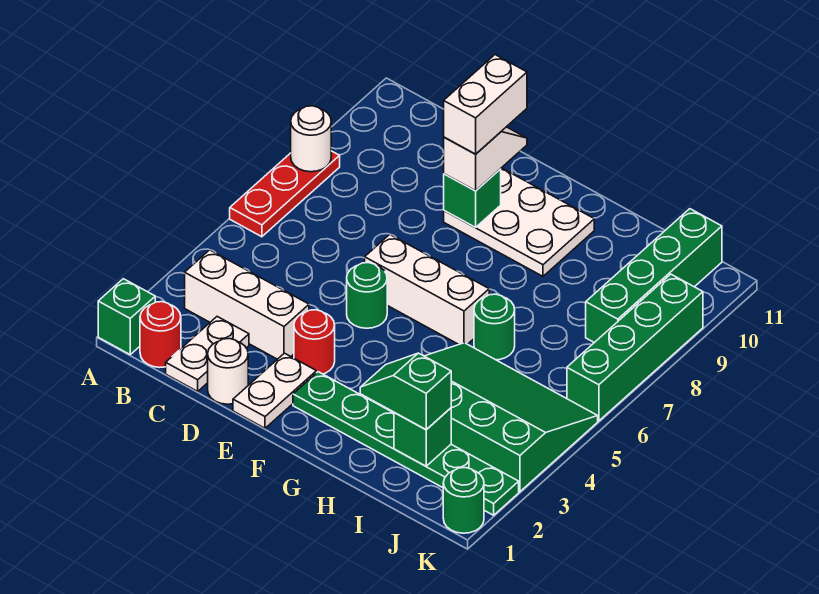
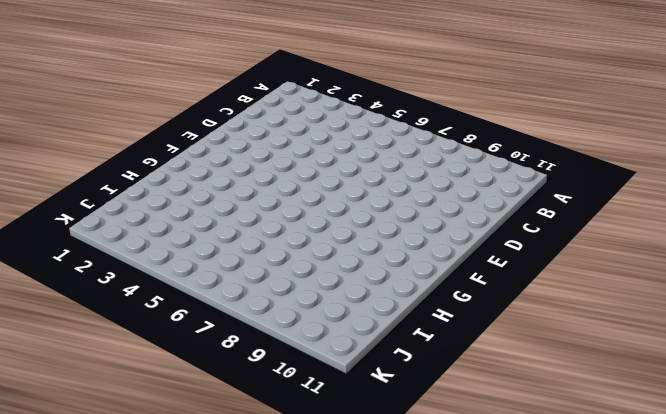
none -> green 1x1 brick [98,279,155,354]
none -> red 1x3 plate [230,151,340,237]
none -> red 1x1 round brick [140,302,181,367]

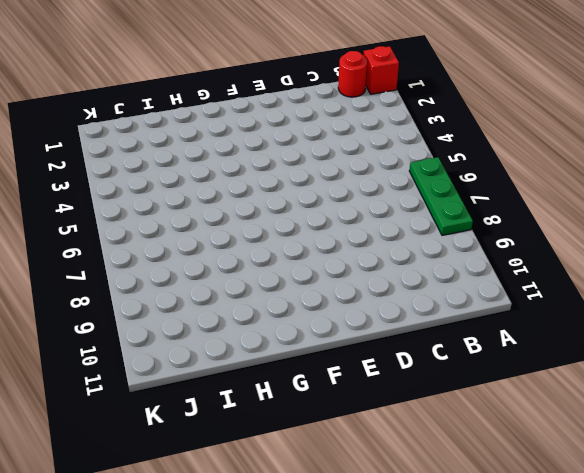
red 1x1 brick [364,46,399,94] -> green 1x1 brick [98,279,155,354]
green 1x3 plate [409,157,473,235] -> red 1x3 plate [230,151,340,237]
none -> white 1x3 brick [185,250,309,359]
none -> white 1x2 plate [166,317,249,391]
none -> white 1x1 round brick [208,339,248,404]

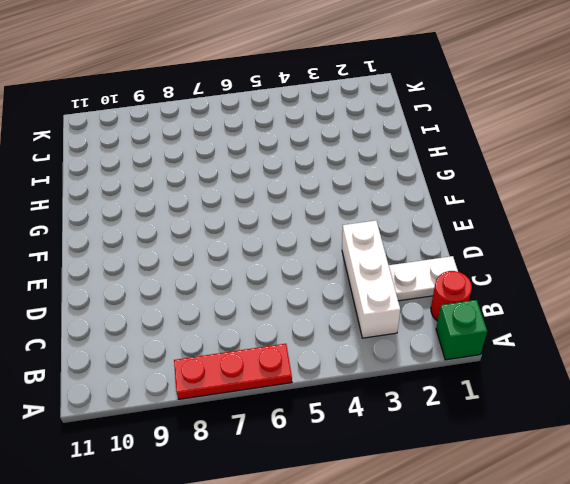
none -> white 1x1 round brick [208,339,248,404]
none -> white 1x2 plate [233,353,316,428]
none -> red 1x1 round brick [294,310,335,374]

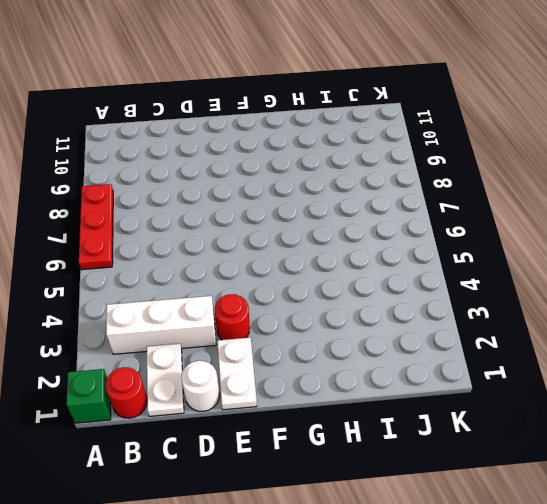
none -> green 1x1 round brick [347,263,387,328]
none -> white 1x3 brick [365,234,489,345]
none -> white 2x3 plate [444,168,594,276]

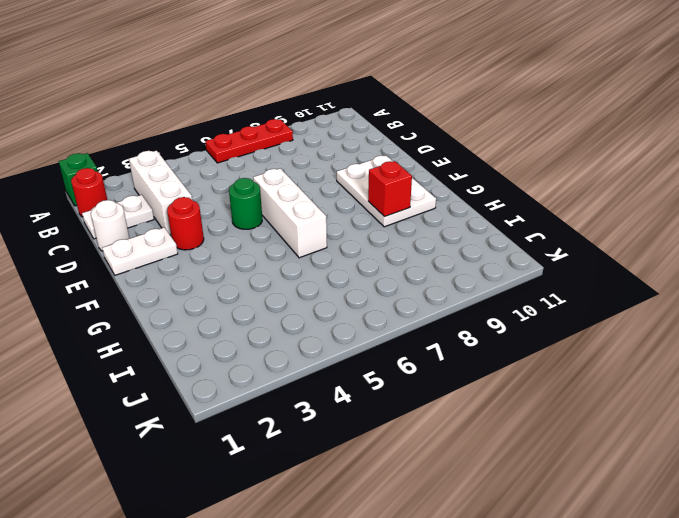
red 1x1 brick [368,161,412,217] -> none
none -> green 1x6 plate [293,372,519,515]
none -> green 3x4 slope [388,343,598,492]
none -> green 1x1 round brick [474,294,515,360]

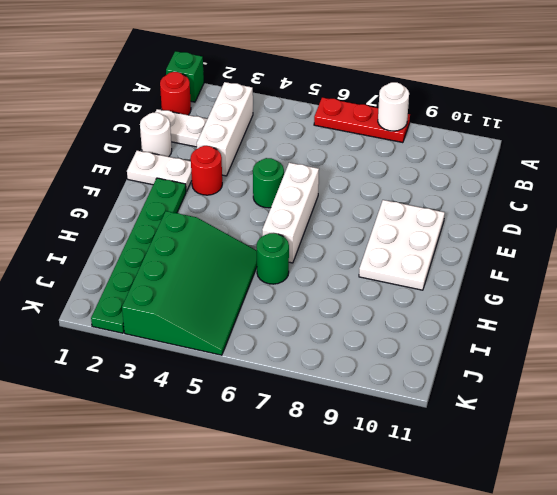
none -> green 1x4 brick [586,209,722,343]
none -> green 1x1 round brick [443,468,484,533]
none -> green 1x4 brick [567,274,703,421]

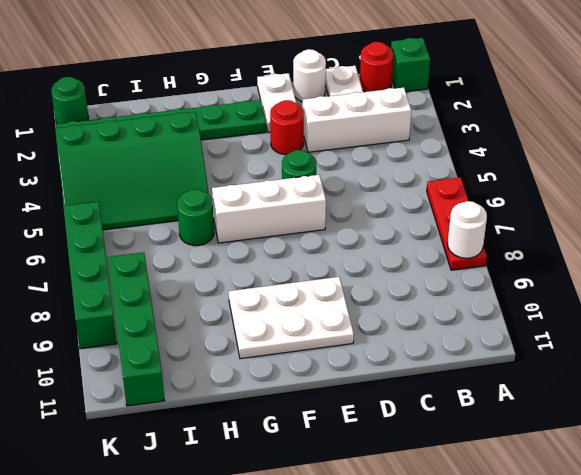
none -> green 1x1 brick [444,169,501,227]
none -> green 1x1 brick [394,408,451,466]
none -> white 1x2 slope [444,127,527,191]

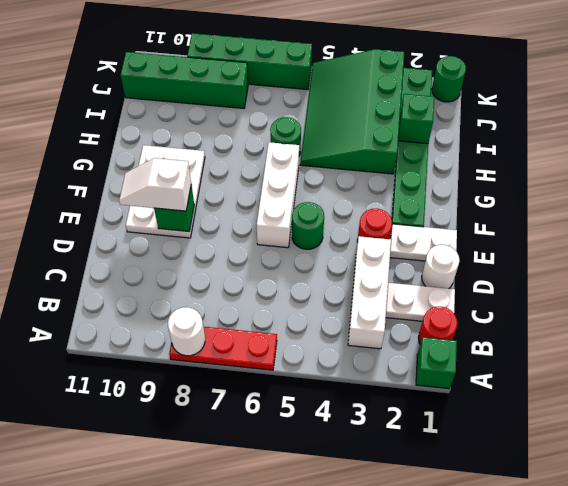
none -> green 1x2 slope [360,353,451,430]
none -> white 1x2 brick [444,55,527,154]

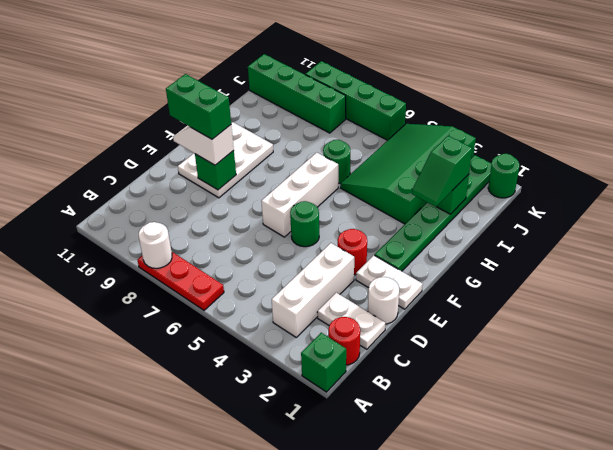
green 1x2 brick [166,74,231,139] -> white 1x2 brick [444,55,527,154]

